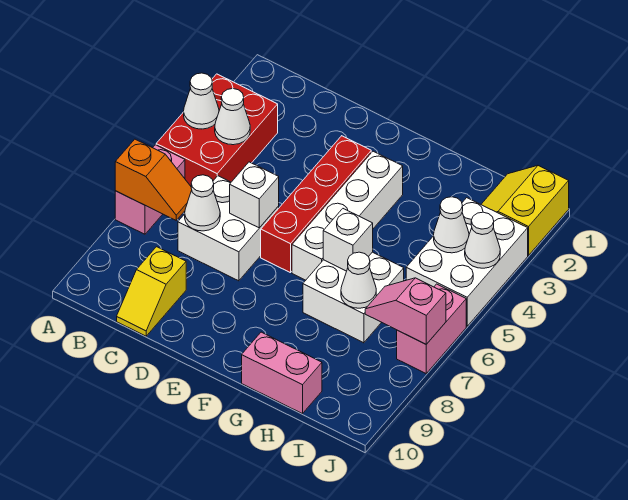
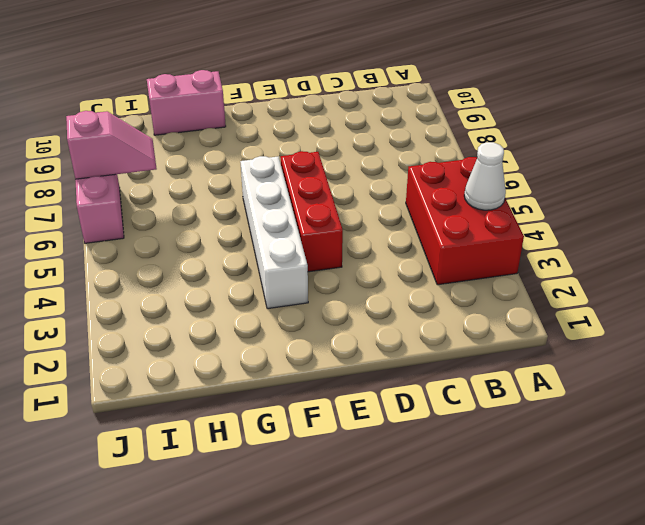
red 1x3 brick [281,151,343,272] -> red 1x4 brick [261,136,371,273]
none -> pink 1x2 brick [115,145,185,234]
none -> white 2x2 brick [178,176,279,281]
none -> yellow 1x2 slope [117,247,186,336]

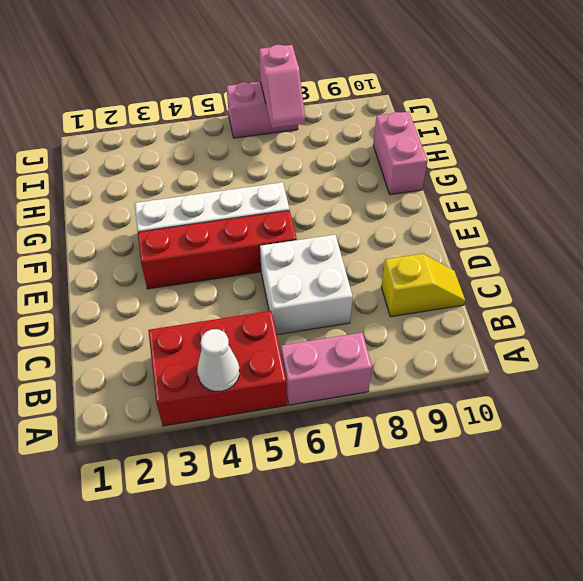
none -> white 2x2 brick [303,252,404,343]
none -> yellow 2x2 slope [481,165,569,255]
none -> white 2x3 brick [406,198,528,326]

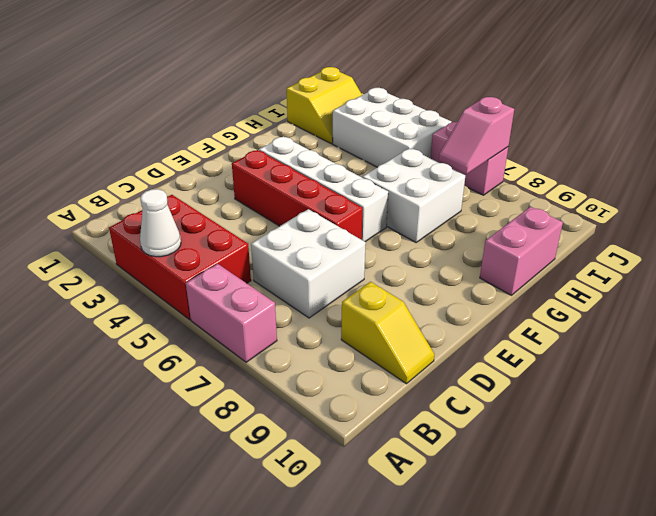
yellow 2x2 slope [286,67,362,144] -> yellow 2x2 slope turned to [481,165,569,255]
none -> orange 1x2 slope [115,139,192,220]
none -> white 1x1 cone [215,89,250,145]
none -> white 1x1 cone [185,175,220,231]

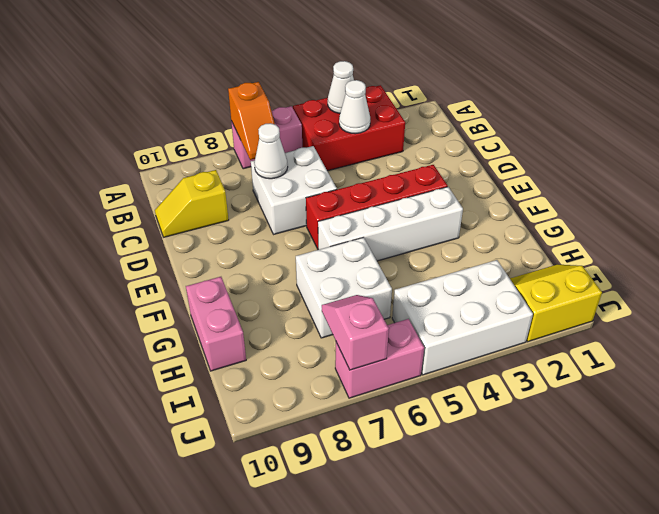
none -> white 1x1 brick [230,162,279,228]
none -> white 1x1 brick [323,209,373,271]
none -> white 1x1 cone [341,252,376,308]

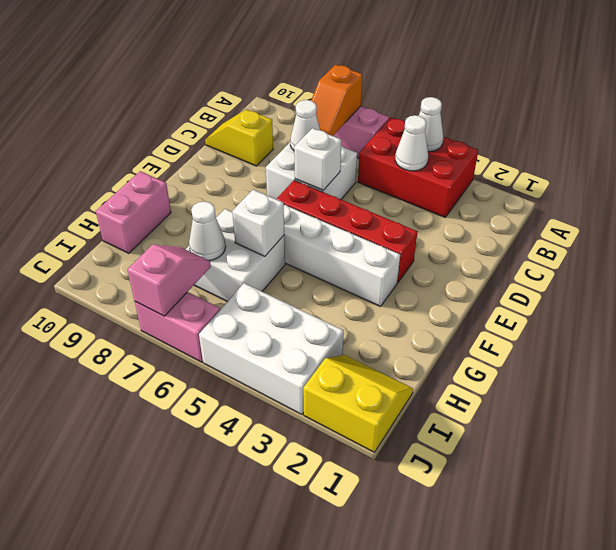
none -> white 1x1 cone [434,197,469,253]
none -> white 1x1 cone [465,212,500,268]

